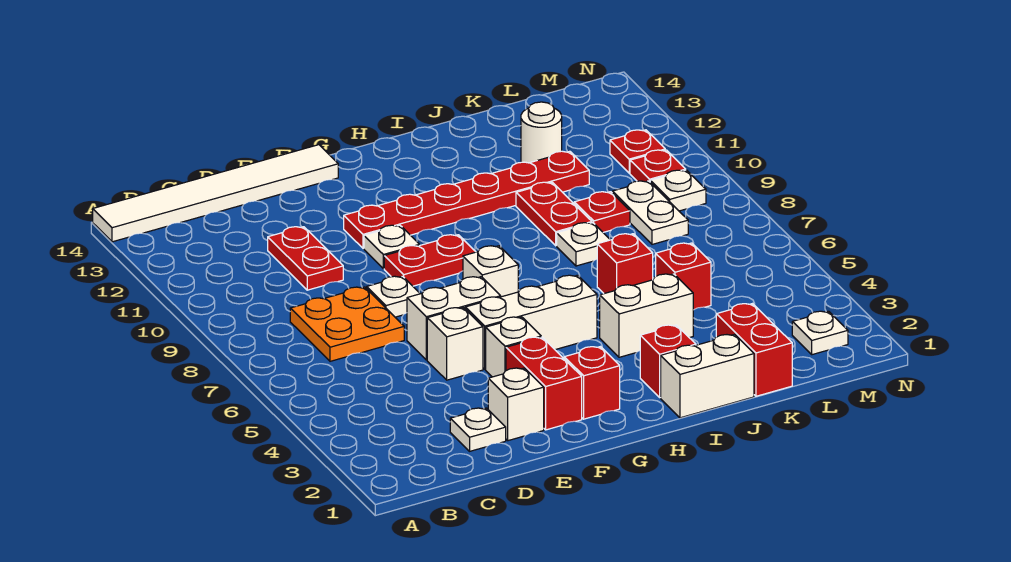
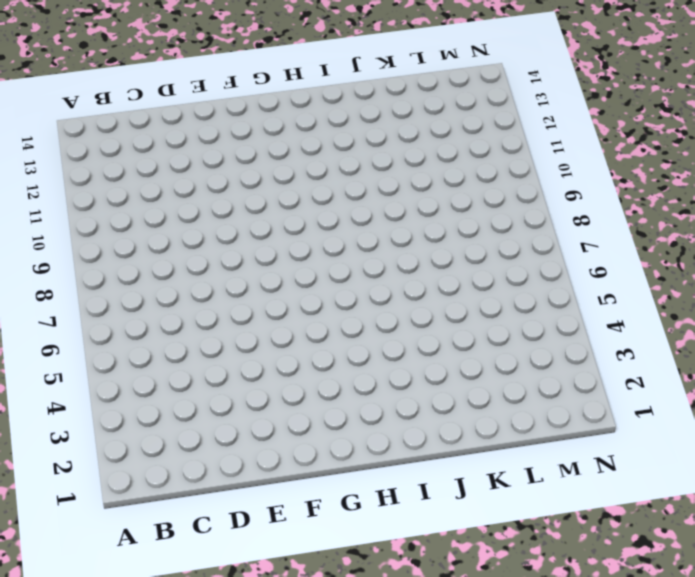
none -> white 1x6 tile [93,145,338,242]
none -> orange 2x2 plate [290,287,404,361]
none -> white 1x1 plate [450,408,506,451]
none -> red 1x2 plate [268,227,343,290]

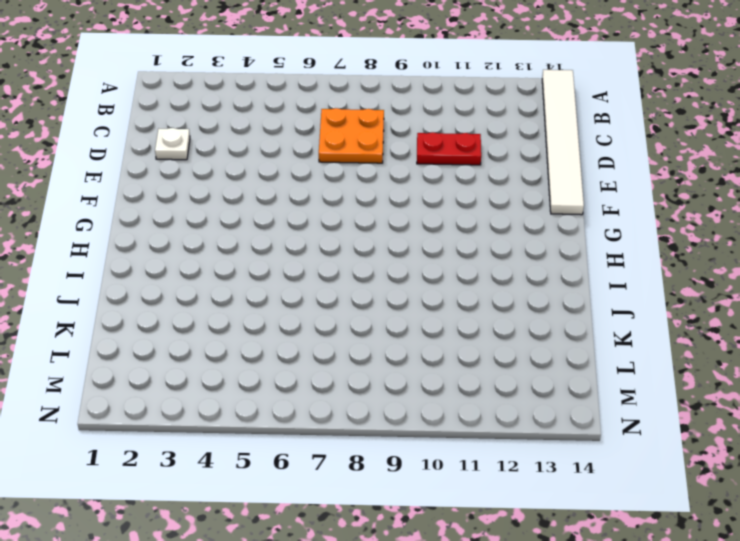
none -> white 1x1 brick [488,368,544,441]
none -> white 1x1 brick [427,308,483,380]
none -> white 1x2 brick [407,277,501,360]
none -> white 1x1 plate [367,276,420,317]

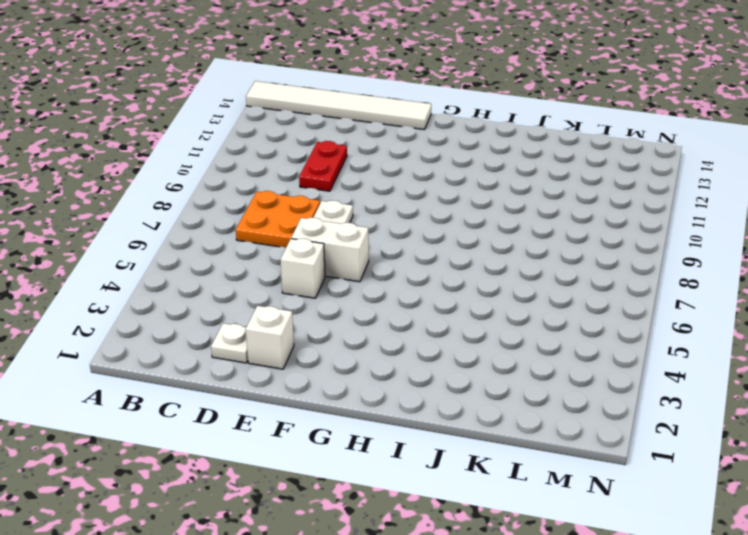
none -> red 1x2 brick [506,337,582,430]
none -> white 1x1 brick [486,317,541,377]
none -> white 1x3 brick [465,275,597,369]
none -> red 1x2 plate [384,235,476,286]

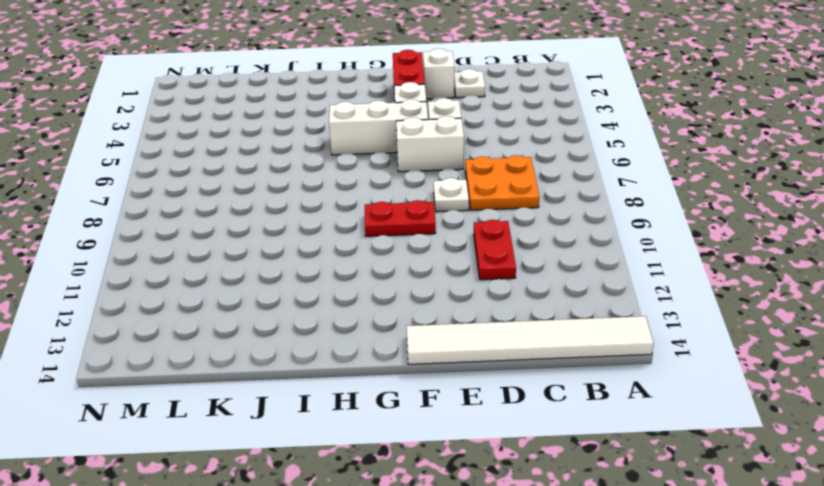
none -> white 1x1 plate [364,225,419,269]
none -> red 1x6 plate [344,151,589,249]
none -> red 1x1 brick [564,347,620,419]
none -> white 1x1 brick [463,246,518,297]

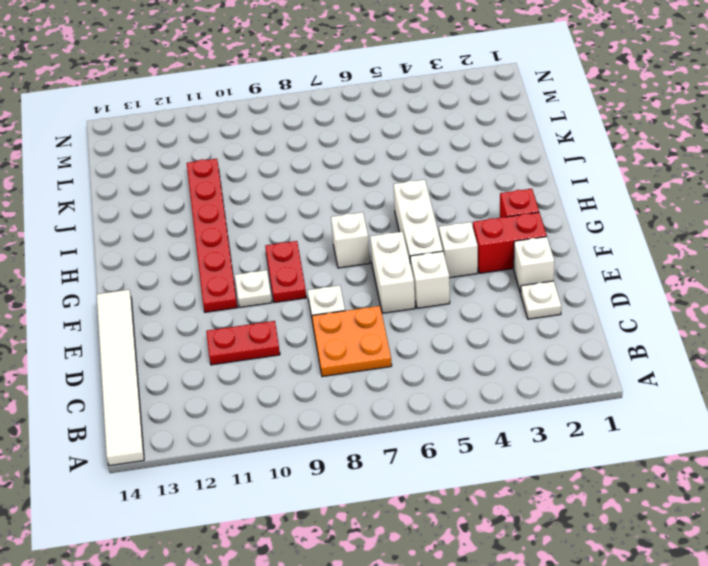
none -> white 1x2 brick [661,334,754,418]
none -> red 1x1 brick [640,325,696,398]
none -> white 1x2 brick [600,274,693,357]
none -> red 1x1 brick [597,234,653,294]

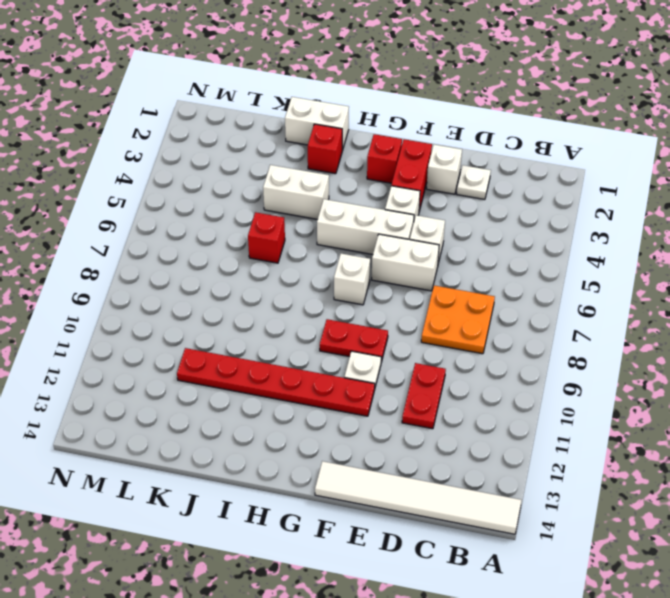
none -> white 1x1 plate [367,276,420,317]
none -> white 1x1 plate [557,223,610,266]
none -> red 1x2 plate [516,182,592,246]
none -> red 1x2 brick [716,304,792,396]

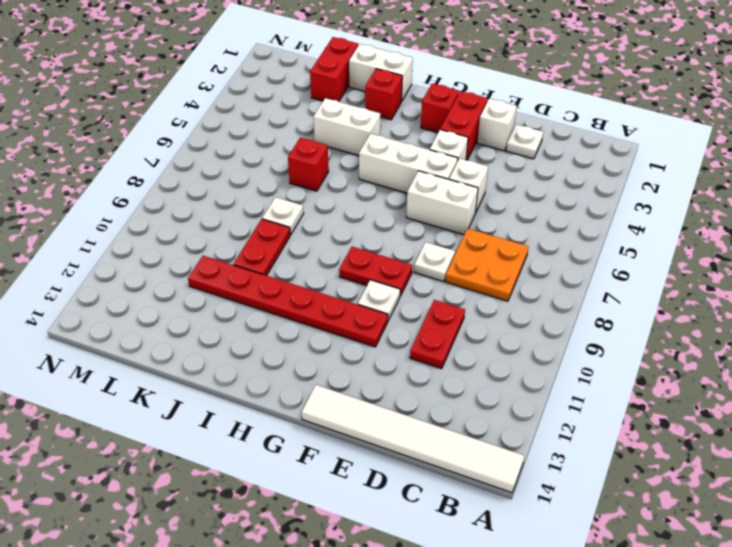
none -> white 1x1 brick [463,246,518,297]
none -> red 1x1 brick [656,243,711,310]
none -> red 1x1 plate [574,192,630,232]
none -> white 1x1 round brick [521,102,562,163]

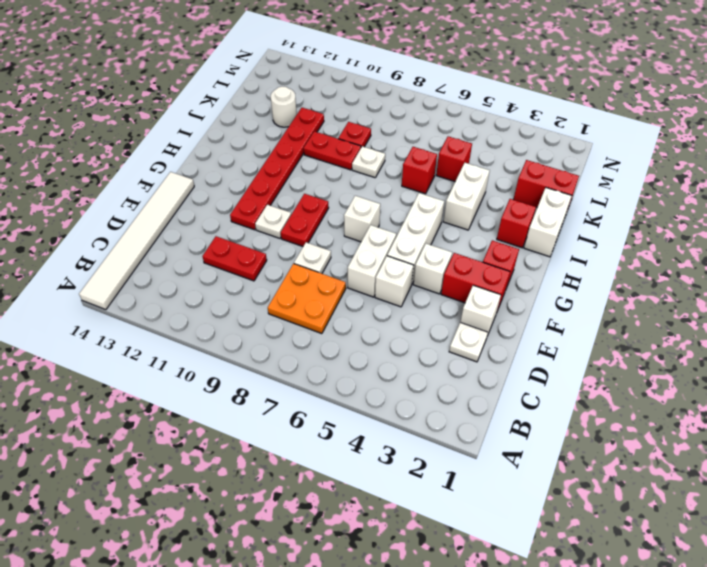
none -> white 1x2 plate [612,181,688,244]
none -> white 1x1 plate [792,311,848,355]
none -> white 1x1 plate [650,170,706,211]
none -> red 1x1 plate [630,150,686,182]

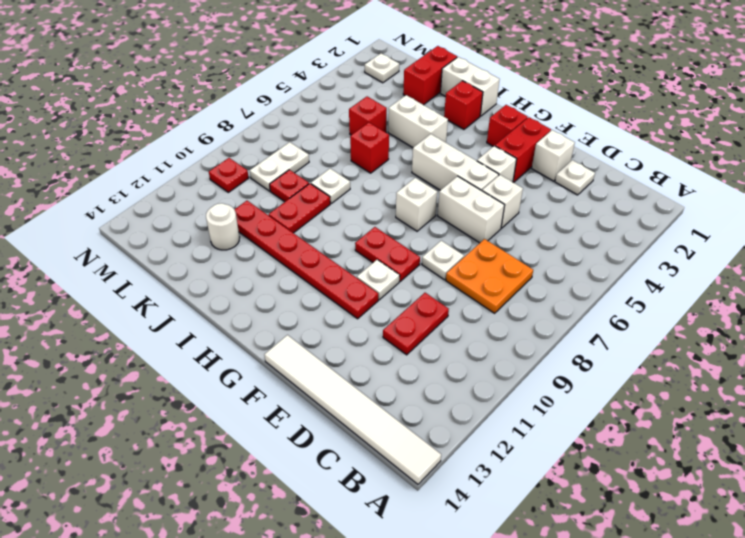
none -> white 1x1 plate [650,170,706,211]
none -> red 1x1 plate [610,130,665,173]

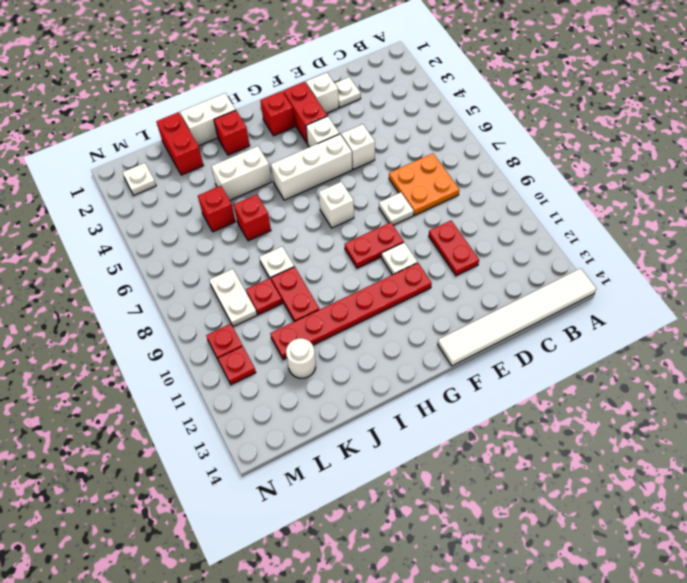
none -> white 1x2 brick [407,277,501,360]
none -> white 1x1 plate [650,170,706,211]

